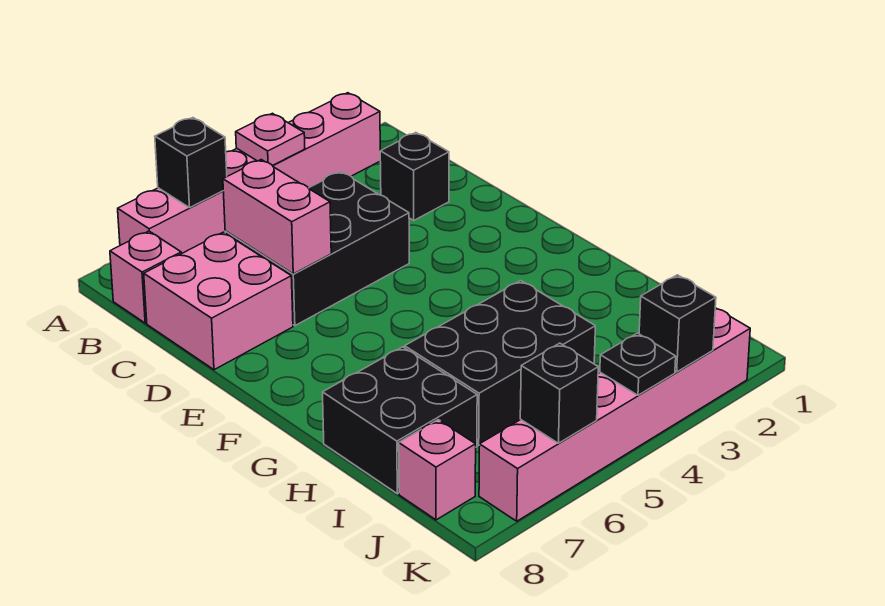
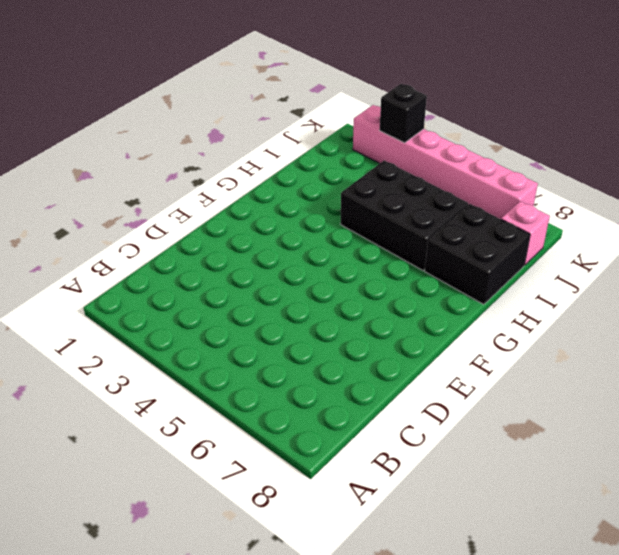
none -> pink 1x6 brick [118,93,380,254]
none -> pink 1x1 brick [110,231,181,323]
none -> black 1x1 brick [380,133,449,220]

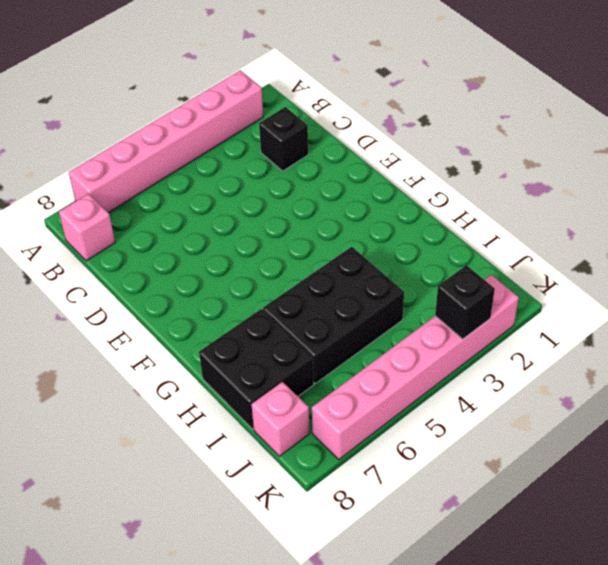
none -> black 2x3 brick [225,171,409,326]
none -> pink 2x2 brick [144,232,293,370]
none -> pink 1x1 plate [236,113,305,165]

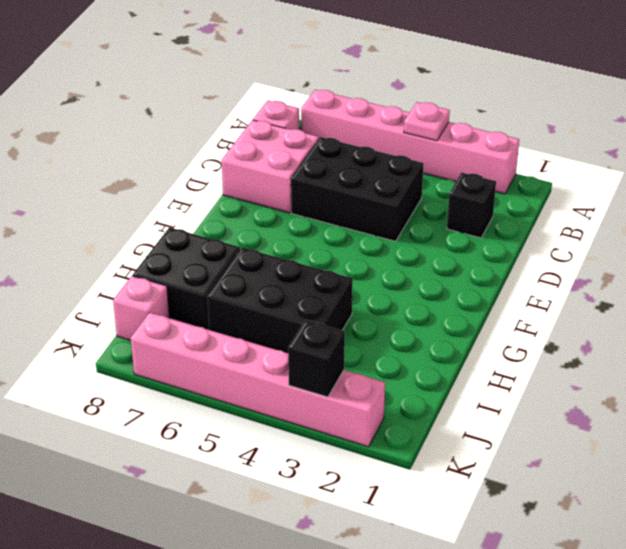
none -> black 1x1 brick [155,118,227,208]
none -> pink 1x2 brick [223,160,331,274]
none -> black 1x1 plate [600,333,676,395]

